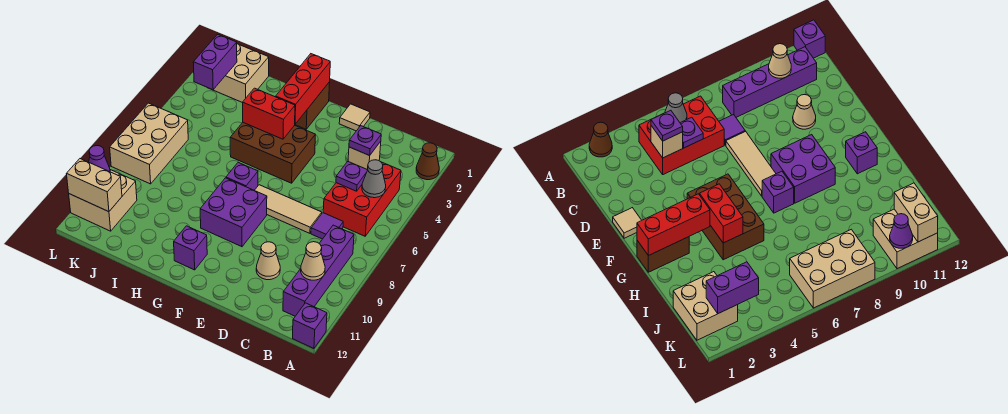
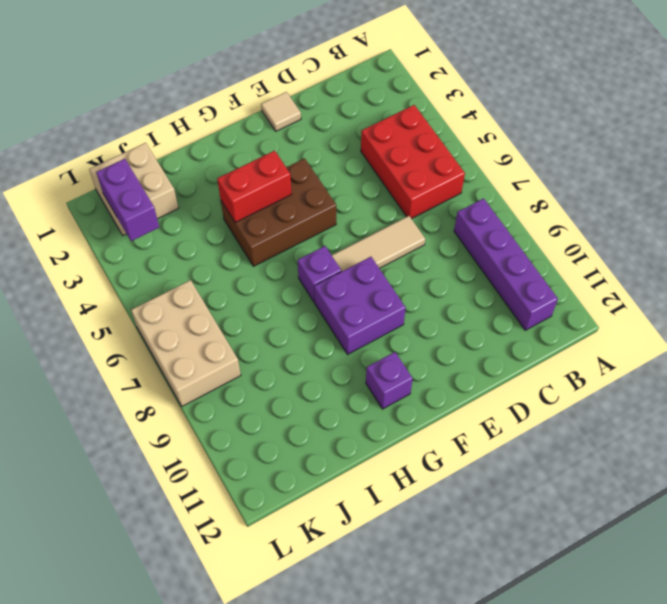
none -> brown 1x1 cone [416,143,439,180]
none -> purple 1x1 brick [293,303,327,348]
none -> purple 1x1 tile [311,213,343,239]

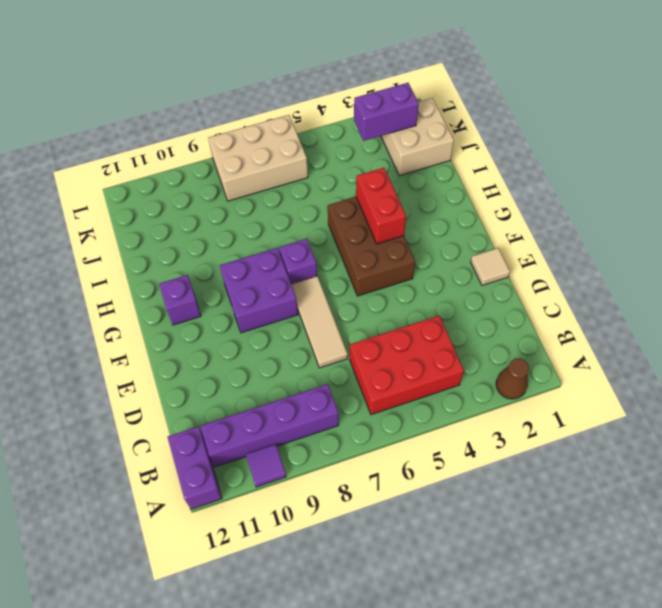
purple 1x1 tile [246,444,286,487] -> purple 1x1 tile moved to [311,213,343,239]
purple 1x2 brick [168,426,222,509] -> purple 1x1 brick [293,303,327,348]
none -> tan 1x1 cone [256,242,280,280]
none -> brown 1x2 brick [295,82,330,129]
none -> tan 2x2 brick [69,170,137,231]

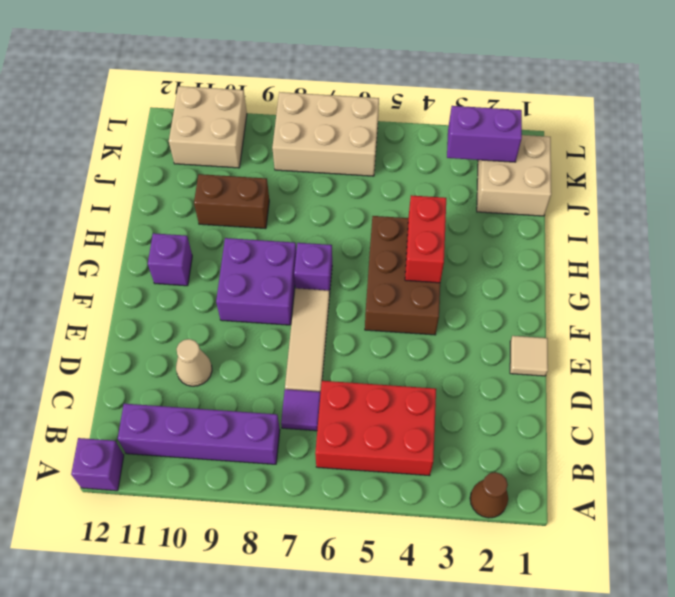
brown 1x2 brick [194,174,269,229] -> brown 1x2 brick moved to [295,82,330,129]
none -> grey 1x1 cone [362,160,386,198]
none -> tan 1x1 cone [301,242,325,280]
none -> tan 1x1 brick [348,141,381,170]

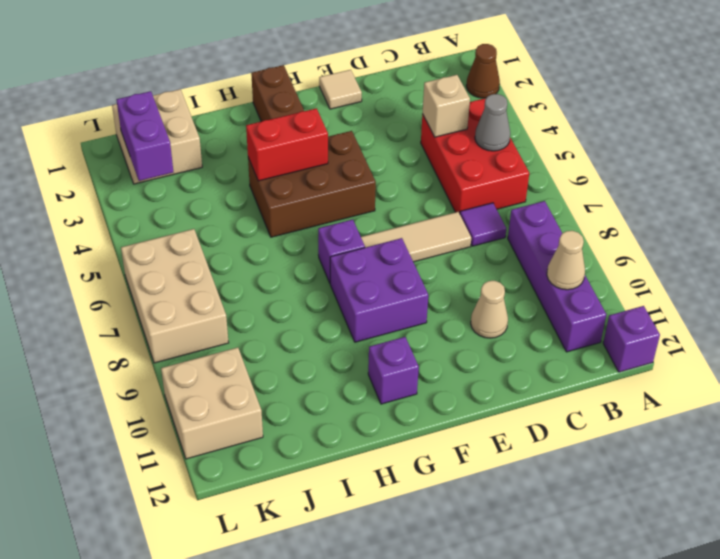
none -> purple 1x1 plate [336,162,367,191]
none -> red 1x3 brick [276,54,330,124]
none -> tan 1x2 brick [67,159,122,212]

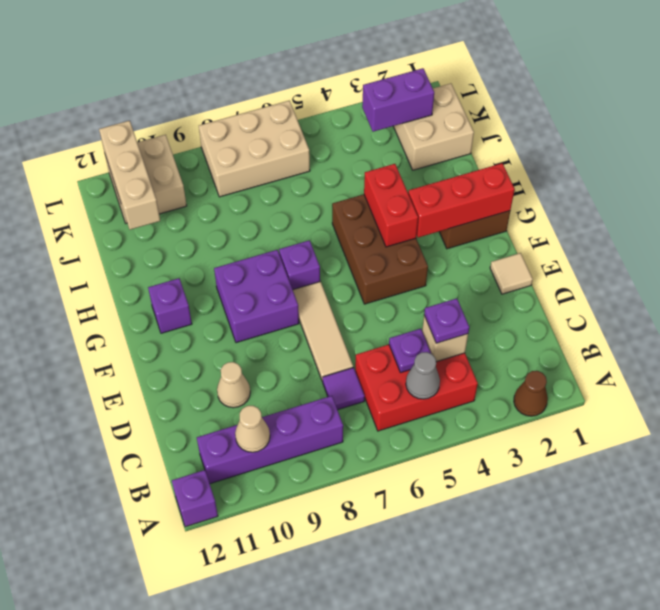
tan 1x3 brick [99,121,160,230] -> tan 1x2 brick [67,159,122,212]
none -> purple 1x1 cone [89,146,110,172]

